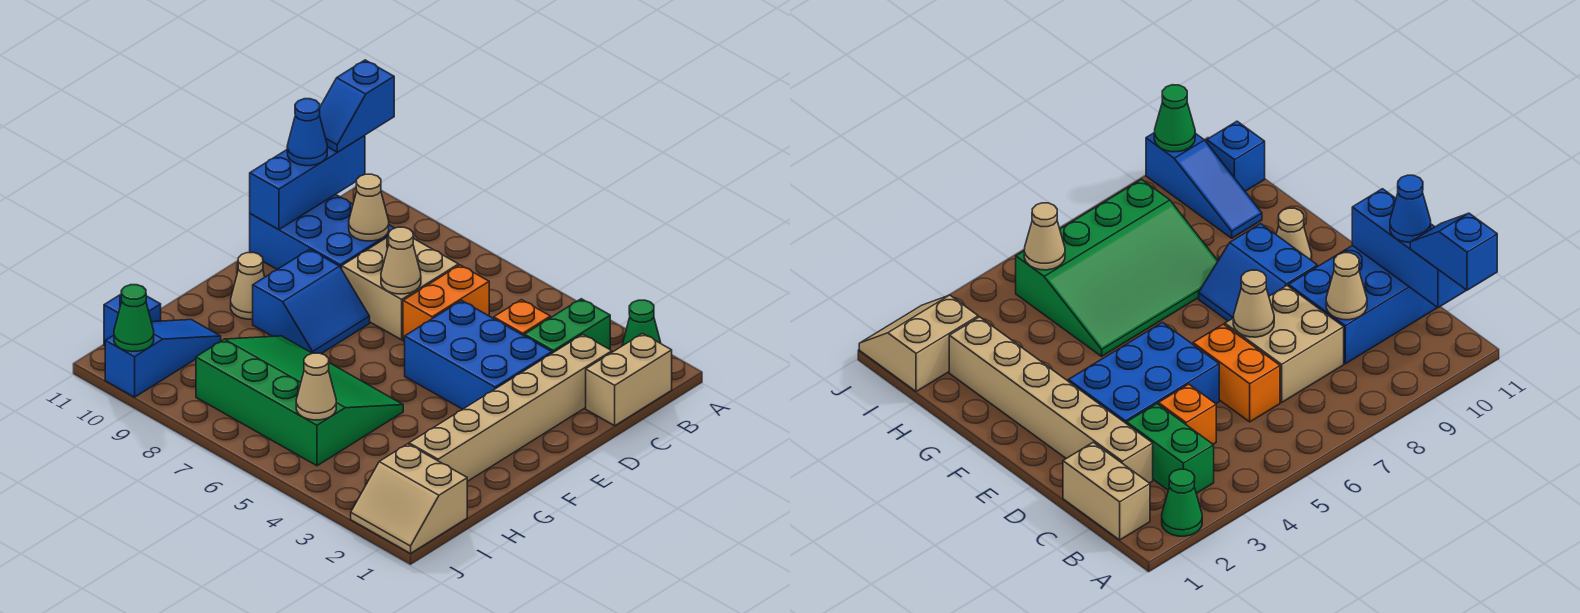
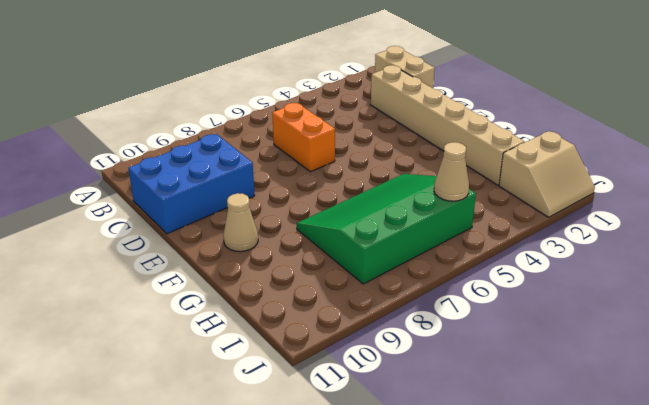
none -> green 1x1 cone [622,300,661,346]
none -> green 1x2 brick [524,299,610,353]
none -> orange 1x1 brick [494,300,551,335]

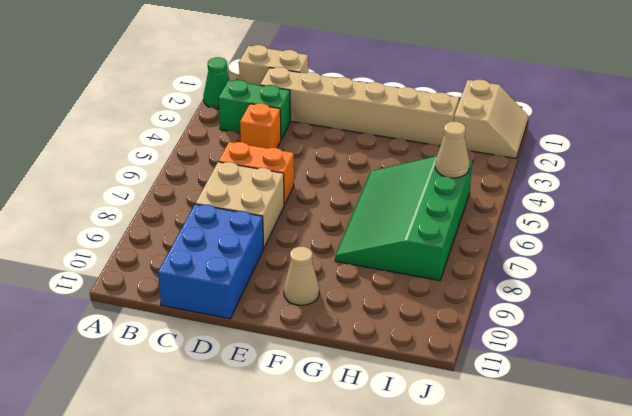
none -> blue 2x3 brick [405,301,552,409]
none -> blue 2x2 slope [253,249,370,354]
none -> blue 1x3 slope [105,320,221,397]

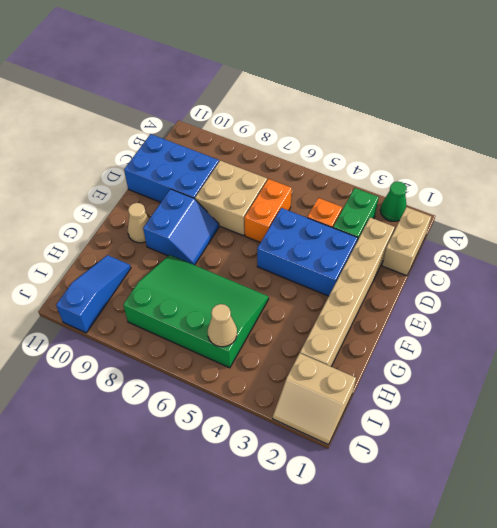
none -> blue 1x1 brick [104,294,161,346]
none -> blue 1x3 brick [250,136,365,229]
none -> tan 1x1 cone [349,174,389,241]

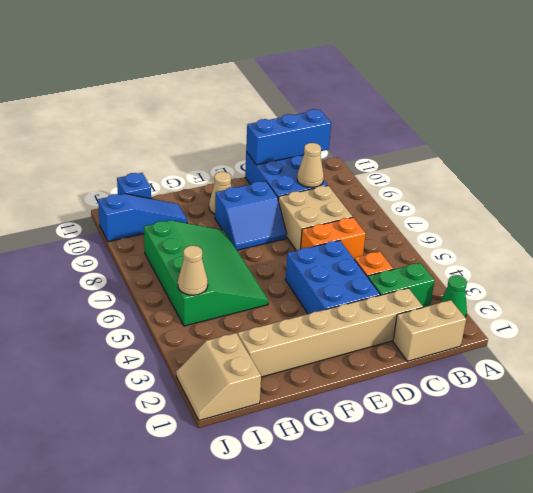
none -> tan 1x1 cone [381,227,421,294]
none -> green 1x1 cone [114,285,154,352]
none -> blue 1x2 slope [320,60,394,152]

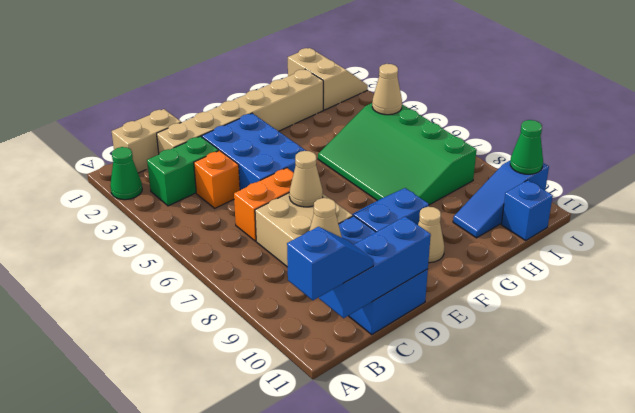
none -> blue 1x1 cone [287,99,327,166]

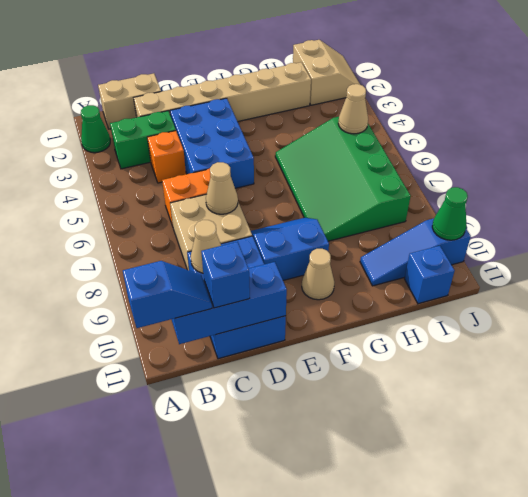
blue 1x1 brick [201,242,250,308] -> blue 1x1 cone [287,99,327,166]

